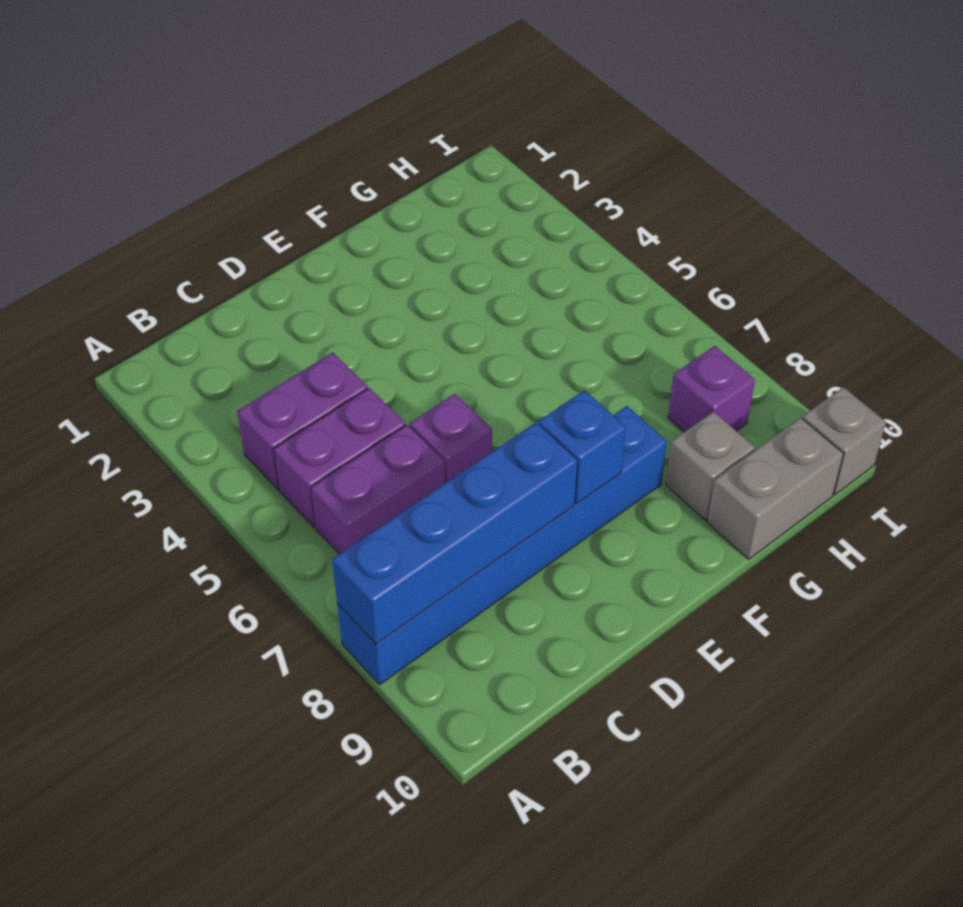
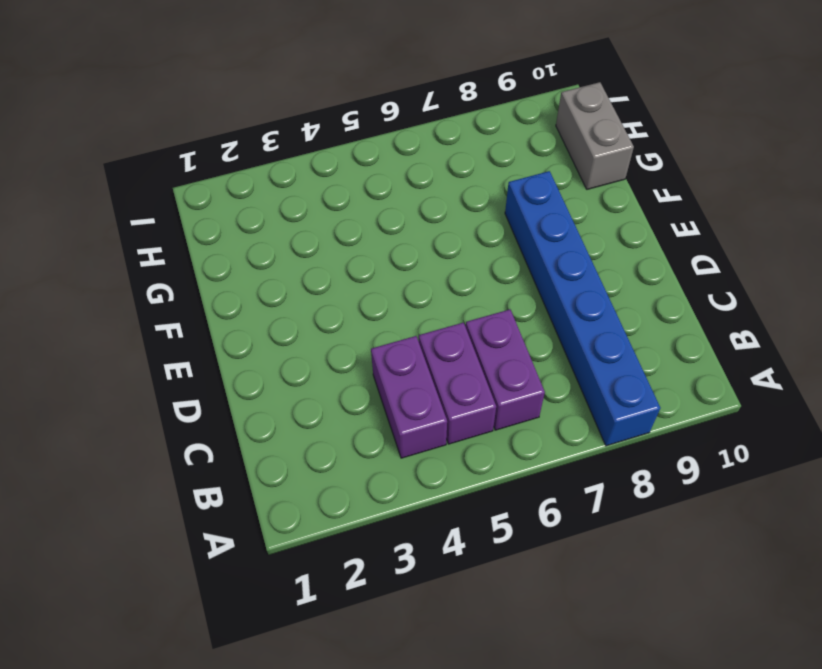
none -> purple 1x1 brick [410,394,492,483]
none -> grey 1x1 brick [666,412,755,521]

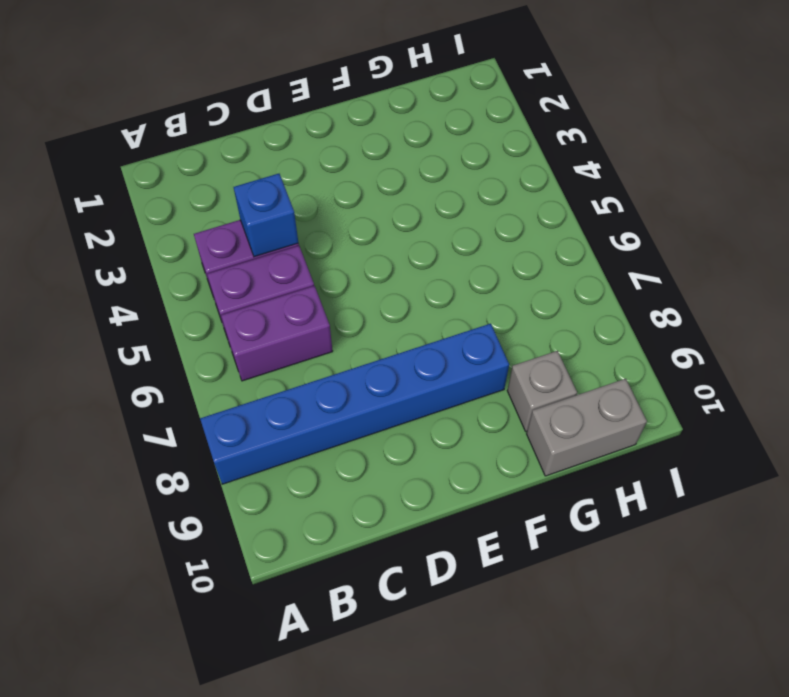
blue 1x1 brick [234,174,298,257] -> blue 1x1 brick moved to [539,390,626,504]
none -> purple 1x1 brick [410,394,492,483]
none -> purple 1x1 brick [668,346,755,432]

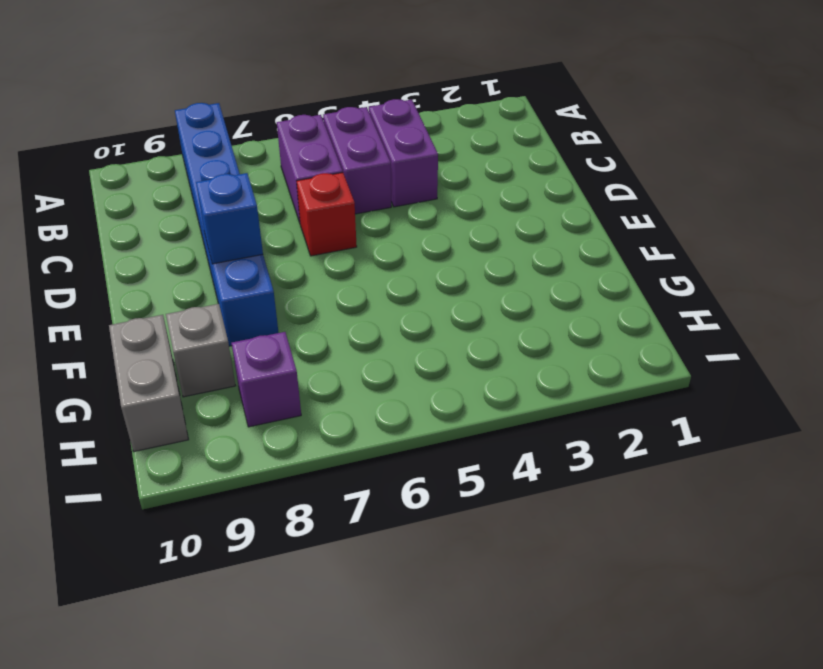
red 1x1 brick [297,173,357,256] -> purple 1x1 brick [410,394,492,483]
none -> grey 1x1 brick [802,387,886,495]
none -> blue 1x4 brick [332,423,577,644]

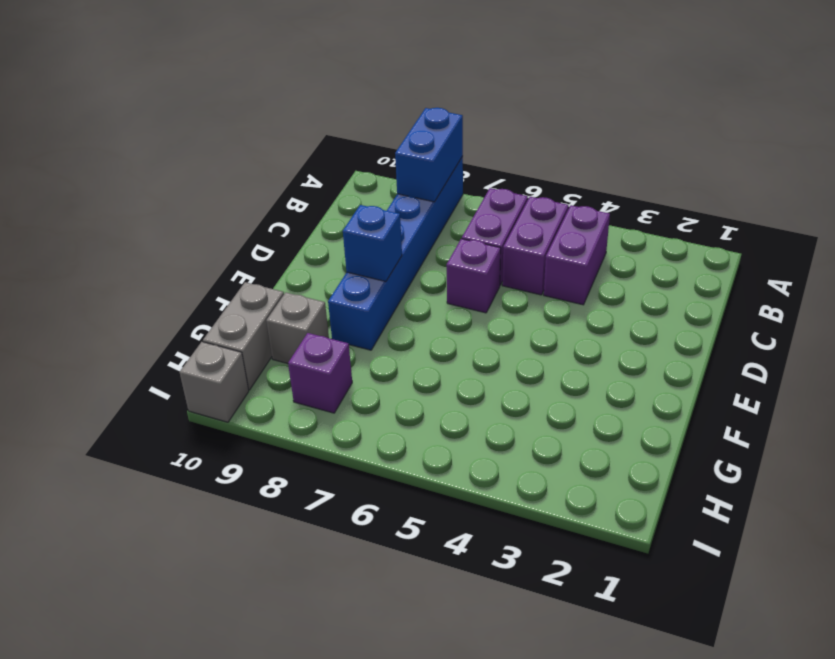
blue 1x2 brick [395,108,463,202] -> blue 1x4 brick [332,423,577,644]

